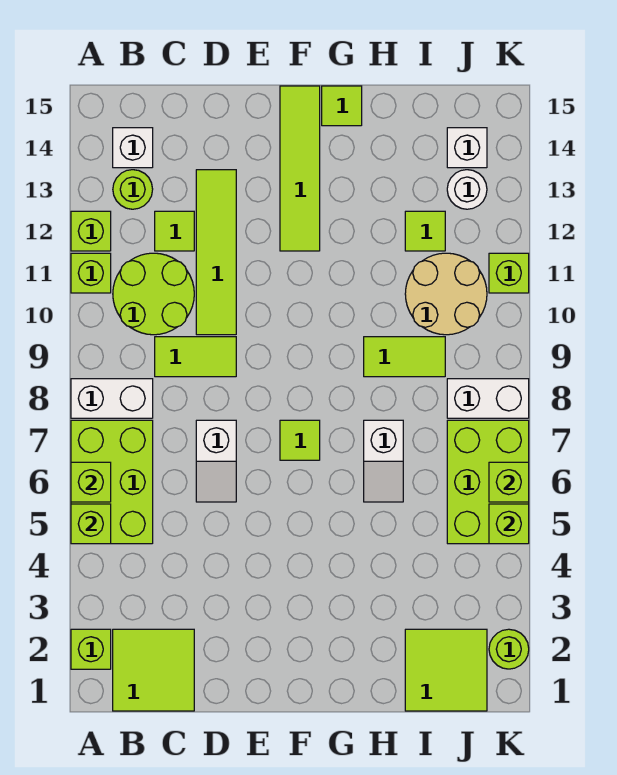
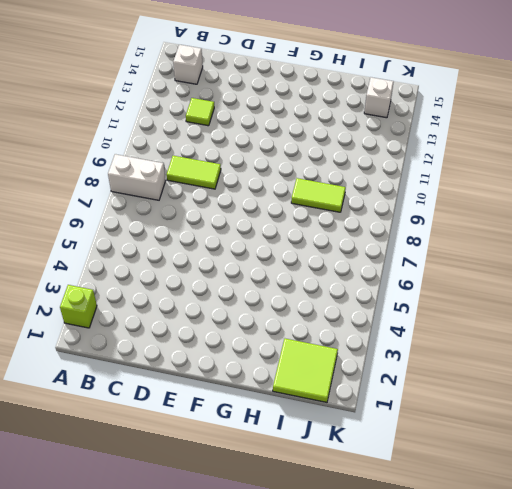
none -> lime 2x3 brick [71,420,153,544]
none -> lime 1x1 brick [71,253,111,293]
none -> lime 1x1 brick [71,211,111,251]
none -> lime 2x2 tile [113,629,194,711]

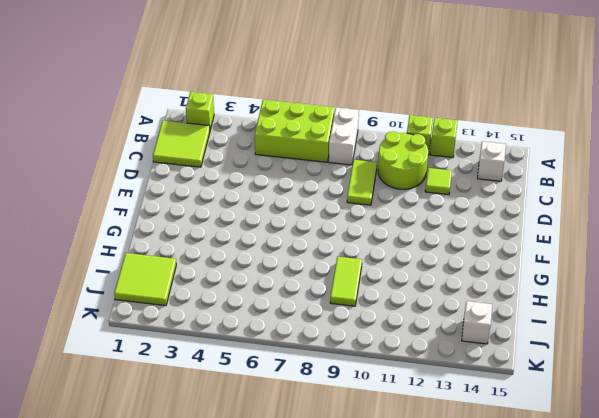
none -> lime 1x1 round brick [113,170,153,209]
none -> white 1x2 slope [196,420,236,502]
none -> lime 1x4 tile [196,170,236,335]
none -> lime 1x1 tile [280,420,320,460]

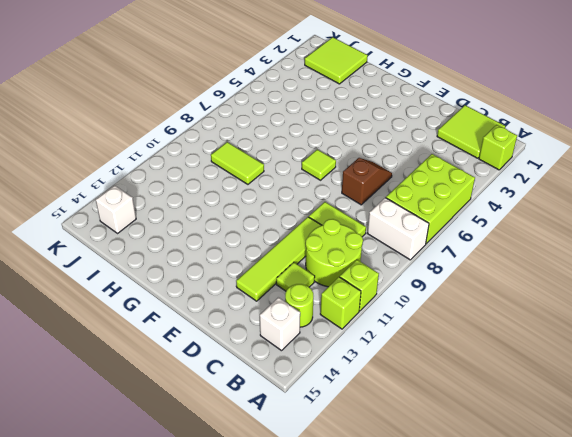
brown 1x2 slope [342,158,392,205] -> white 1x2 slope [196,420,236,502]
none -> lime 1x4 tile [280,86,320,251]
none -> lime 1x1 tile [322,86,362,126]
none -> white 1x2 slope [364,420,403,502]
none -> tan 2x2 round brick [405,253,487,335]

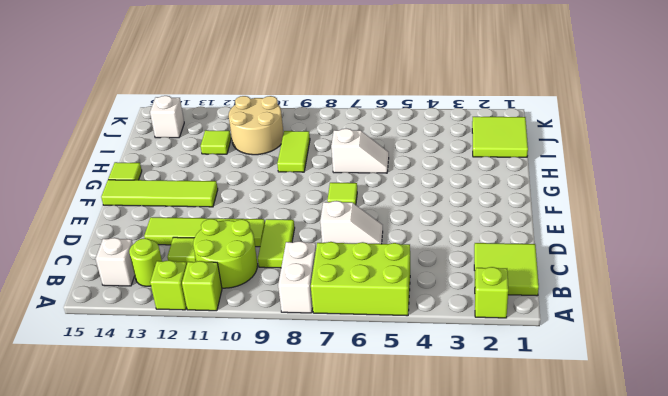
none -> lime 2x3 brick [447,420,529,544]
none -> white 1x2 brick [447,379,529,418]
none -> white 1x1 round brick [447,170,487,209]
none -> lime 1x1 round brick [489,629,529,669]

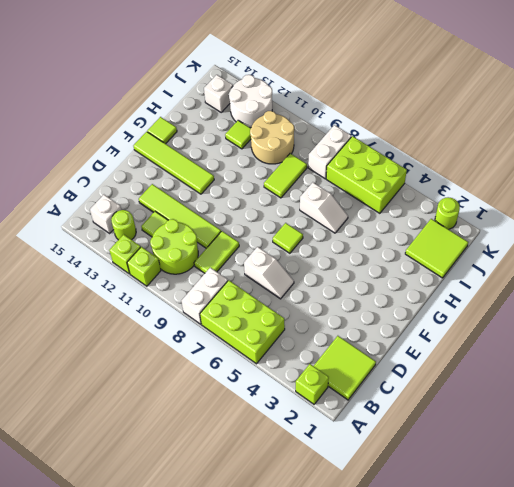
white 2x2 round brick [229,75,272,127] -> white 1x1 round brick [447,170,487,209]
none -> lime 1x1 brick [489,253,529,293]
none -> lime 1x1 brick [71,504,111,544]
none -> lime 1x1 brick [71,462,111,502]
none -> lime 1x1 brick [489,504,529,544]

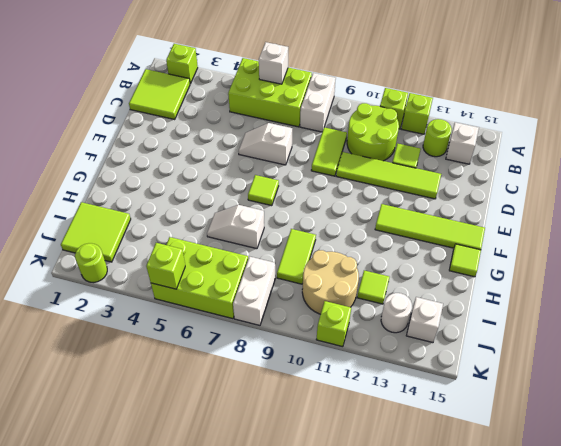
white 1x1 brick [259,42,288,84] -> lime 1x1 brick [71,462,111,502]
none -> lime 1x1 brick [71,504,111,544]
none -> lime 1x1 brick [489,462,529,502]

